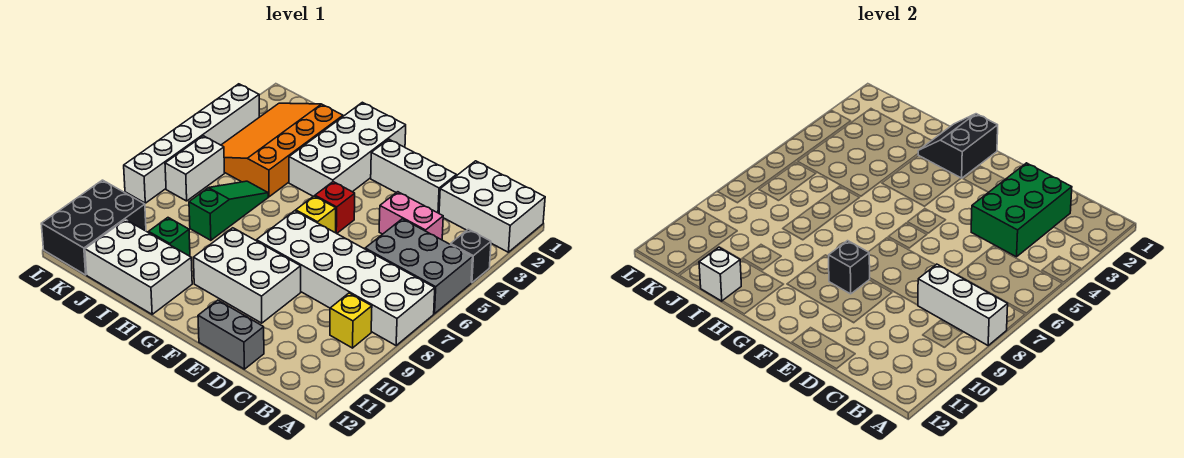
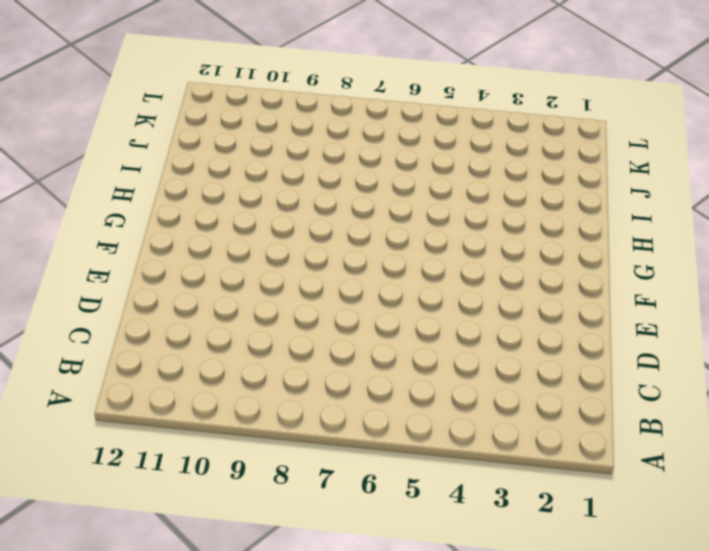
none -> white 2x3 brick [439,161,545,252]
none -> black 1x1 brick [451,229,491,283]
none -> grey 2x3 brick [365,219,473,314]

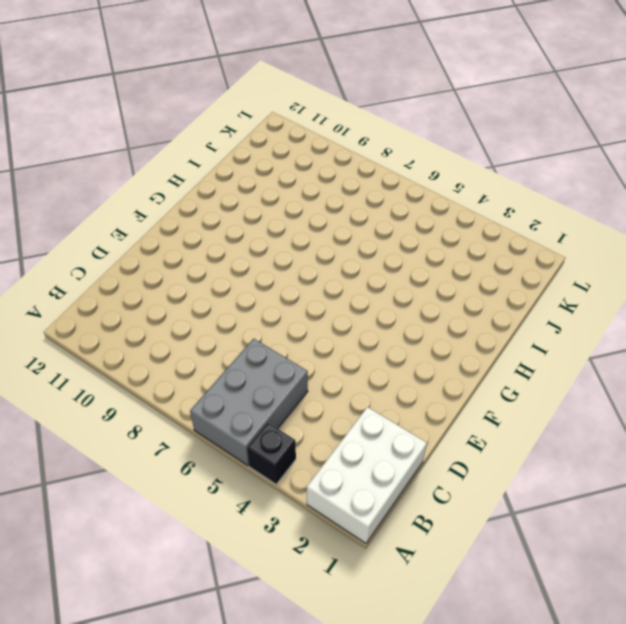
none -> white 2x6 brick [257,211,435,345]
none -> yellow 1x1 brick [330,293,372,348]
none -> pink 1x2 brick [379,192,443,240]

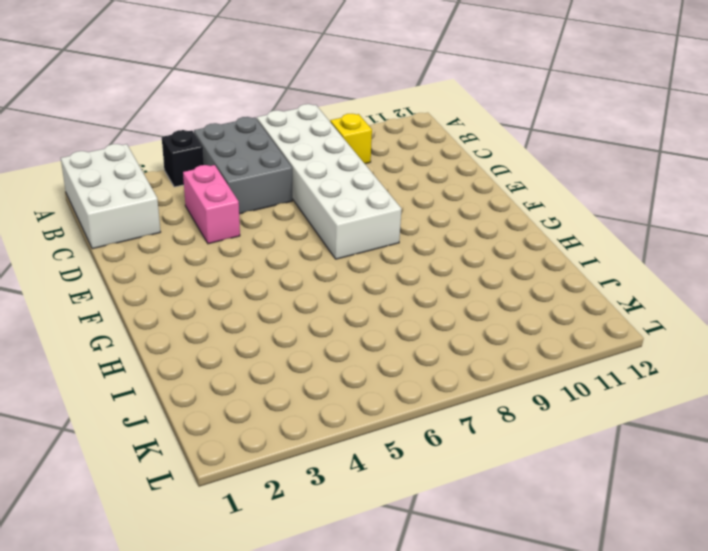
none -> white 1x3 brick [371,139,456,213]
none -> grey 1x2 brick [198,300,264,369]
none -> white 2x3 brick [193,228,301,323]

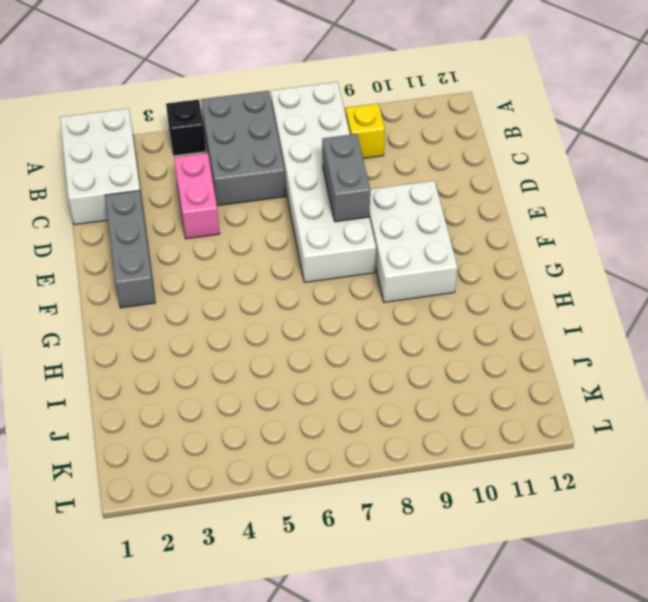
grey 1x3 brick [105,190,155,308] -> white 1x3 brick [371,139,456,213]
grey 1x2 brick [322,134,370,222] -> grey 1x2 brick moved to [198,300,264,369]
none -> red 1x1 brick [315,182,355,233]
none -> yellow 1x1 brick [296,196,336,233]
none -> white 2x4 brick [289,102,406,196]

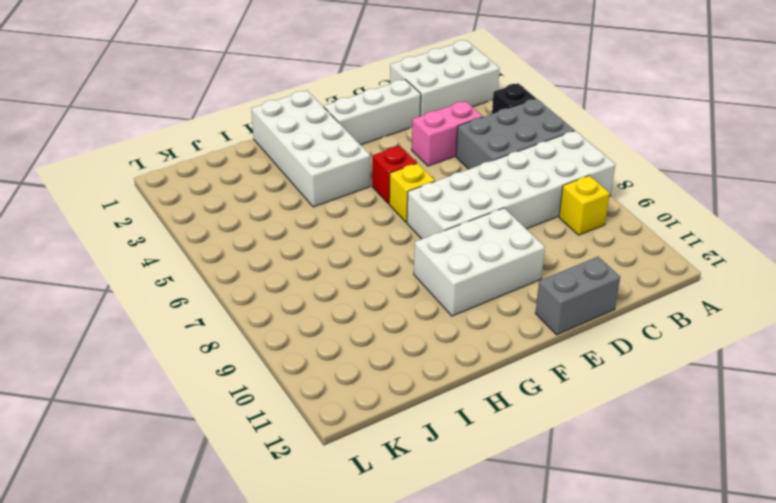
none -> white 2x3 brick [85,220,192,314]
none -> orange 3x4 slope [221,103,343,197]
none -> green 1x3 slope [189,181,268,240]

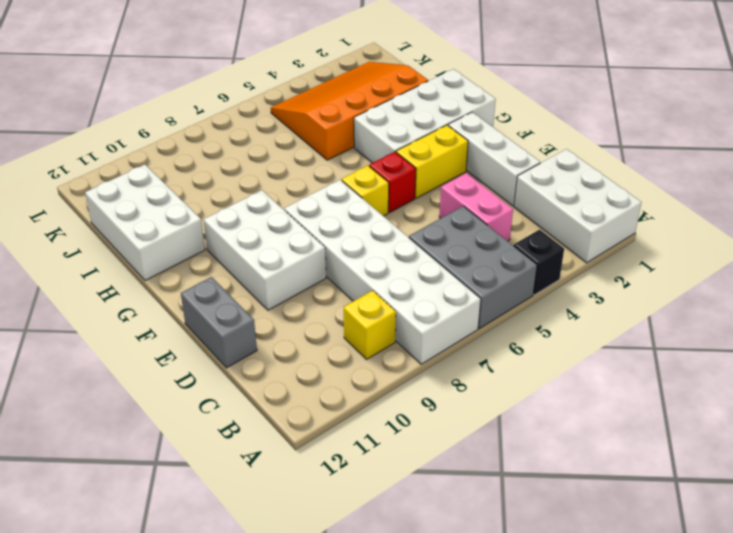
yellow 1x2 brick [396,125,468,198] -> none
none -> green 1x3 slope [189,181,268,240]
none -> green 1x1 brick [149,218,190,256]
none -> white 1x2 brick [165,136,225,201]

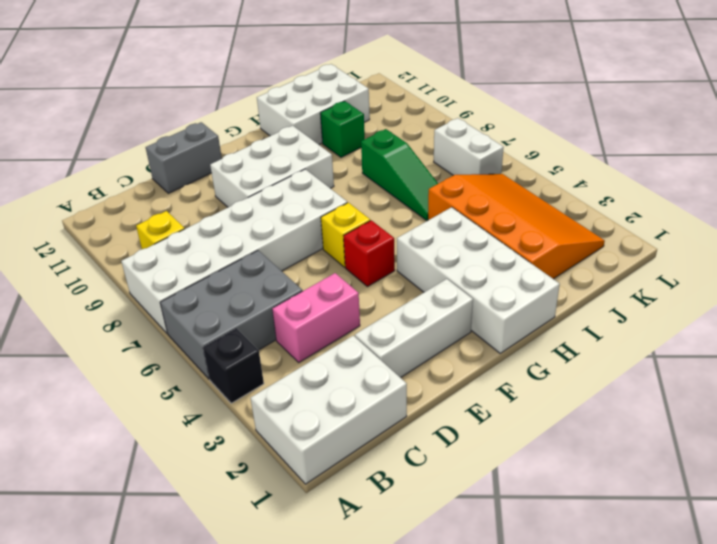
none -> black 2x3 brick [41,180,146,275]
none -> white 1x6 brick [124,84,259,203]
none -> white 1x3 brick [918,264,1008,345]

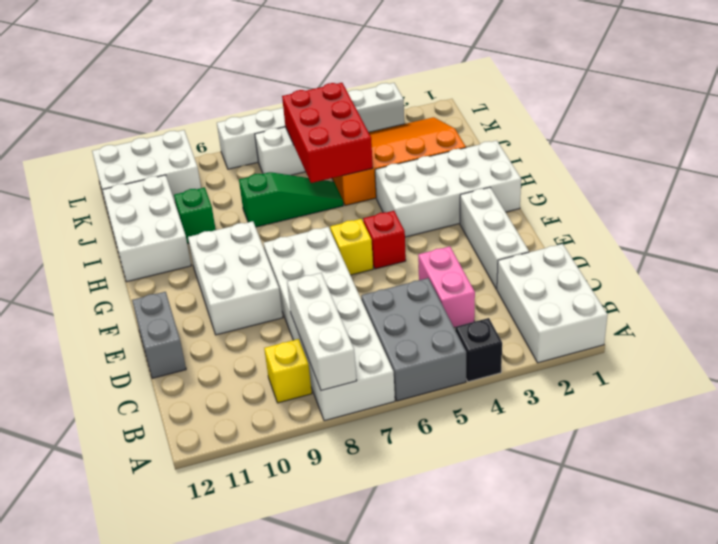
red 2x3 brick [282,83,373,183] -> none
white 2x3 brick [92,130,201,208] -> black 2x3 brick [41,180,146,275]
none -> green 2x3 brick [971,163,1072,257]
none -> black 1x1 brick [829,241,870,294]
none -> black 2x2 slope [918,114,998,178]

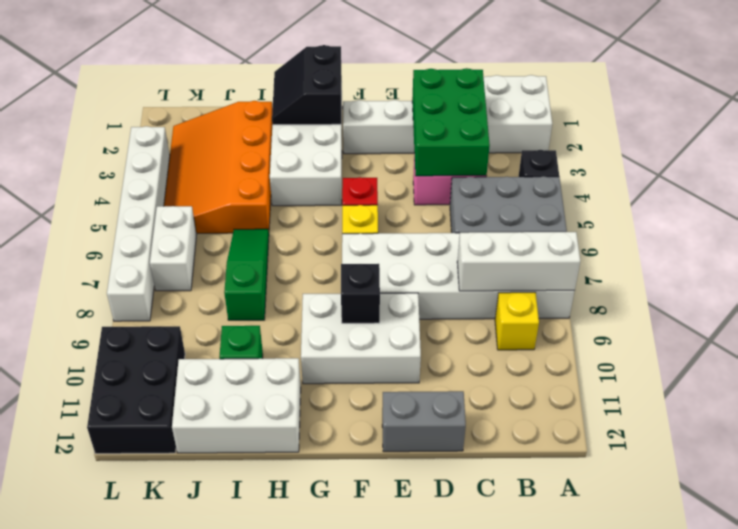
none -> white 1x1 brick [699,248,741,301]

